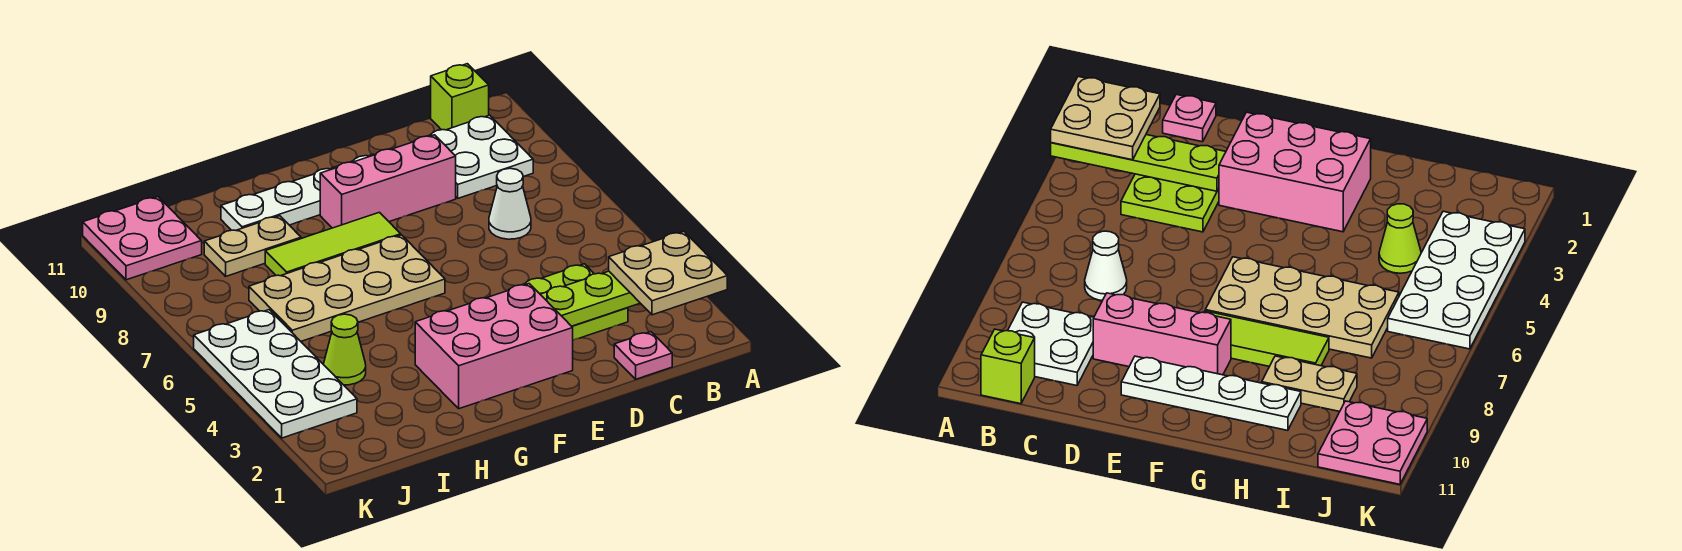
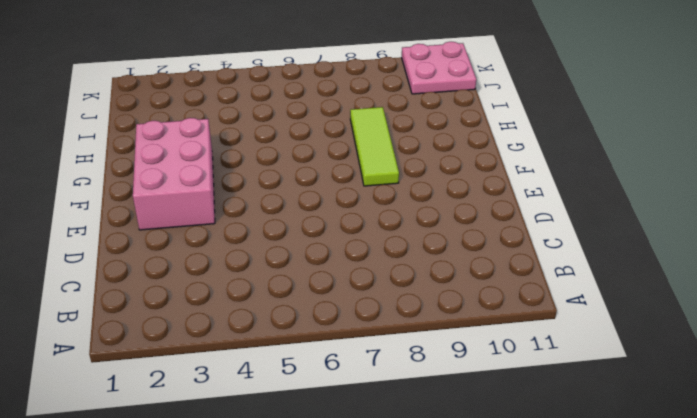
none -> white 2x2 plate [429,115,533,198]
none -> lime 1x1 brick [431,64,489,130]
none -> pink 1x1 plate [614,332,672,379]

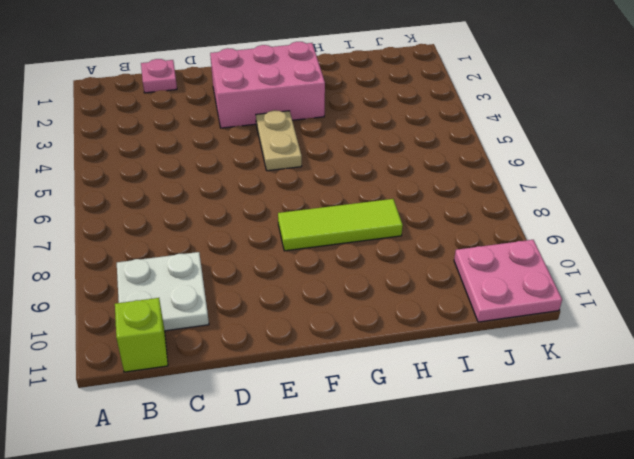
tan 1x2 plate [256,110,302,171] -> tan 1x2 plate turned to [204,216,301,276]
none -> lime 2x2 plate [523,264,628,340]
none -> white 1x1 cone [489,168,531,239]
none -> pink 1x3 brick [320,135,456,228]

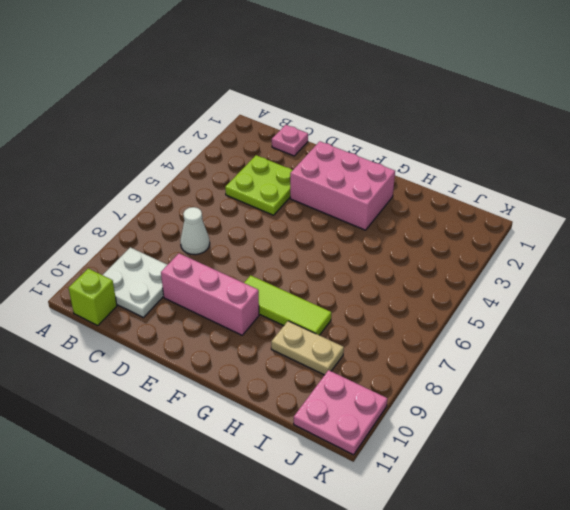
none -> white 1x4 plate [221,154,374,230]
none -> tan 2x4 plate [249,235,445,341]
none -> lime 1x1 cone [323,314,366,385]

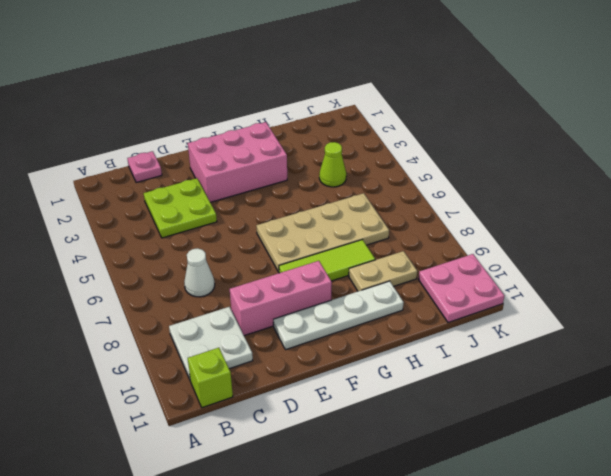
none -> white 2x4 plate [194,310,357,438]
none -> lime 1x4 plate [540,271,640,326]
none -> tan 2x2 plate [609,232,727,315]

